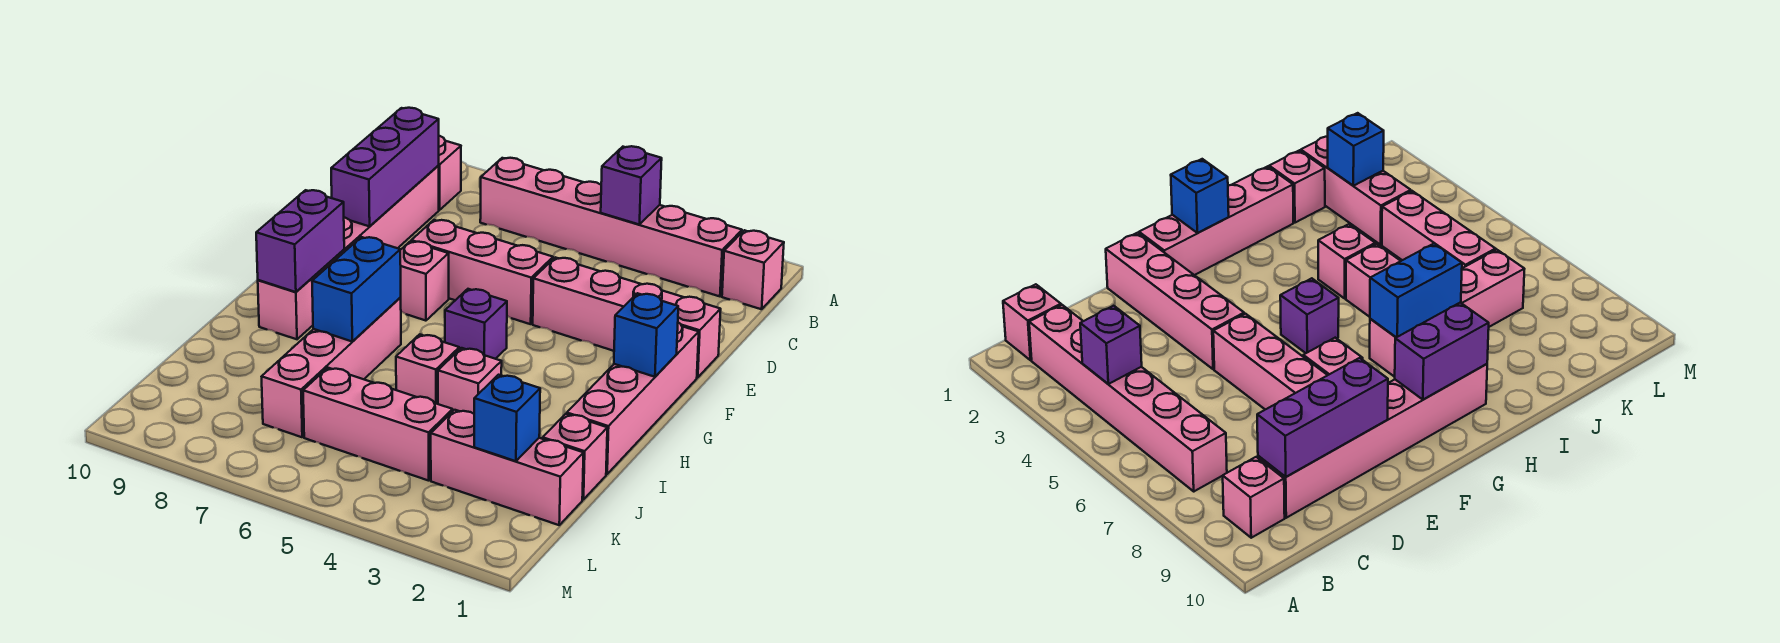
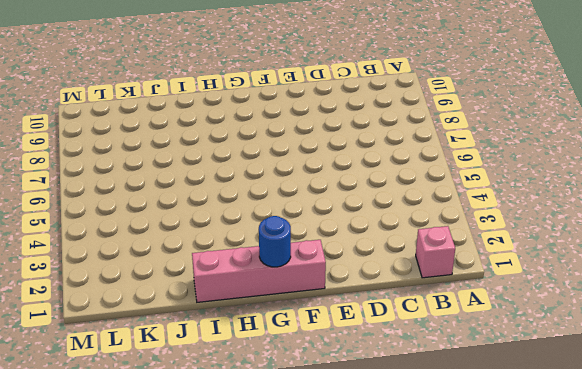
blue 1x1 round brick [259,216,291,267] -> blue 1x1 brick [614,293,678,377]
none -> pink 1x6 brick [480,158,742,296]
none -> pink 1x1 brick [438,136,461,210]
none -> pink 1x6 brick [258,166,439,339]

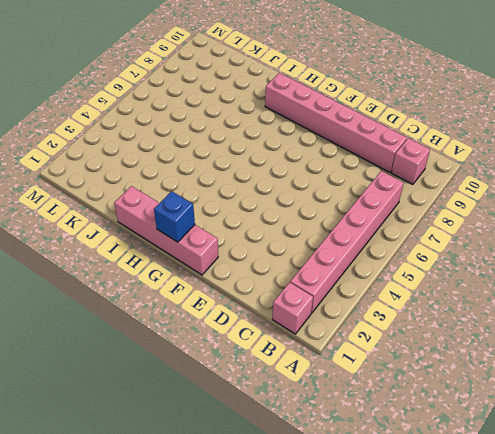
none -> pink 1x4 brick [533,257,721,377]
none -> pink 1x3 brick [411,220,553,324]
none -> pink 1x1 brick [400,241,449,321]

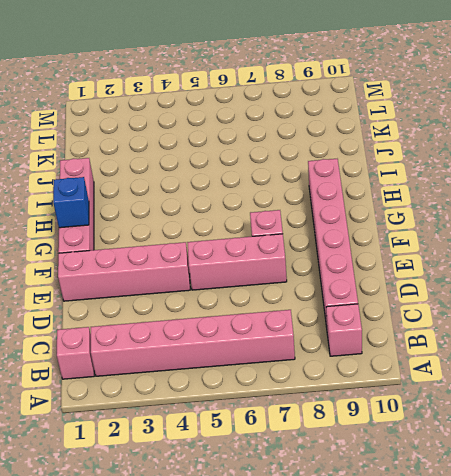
none -> purple 1x1 brick [445,289,507,359]
none -> pink 1x4 brick [262,297,401,437]
none -> pink 1x1 brick [438,348,502,414]

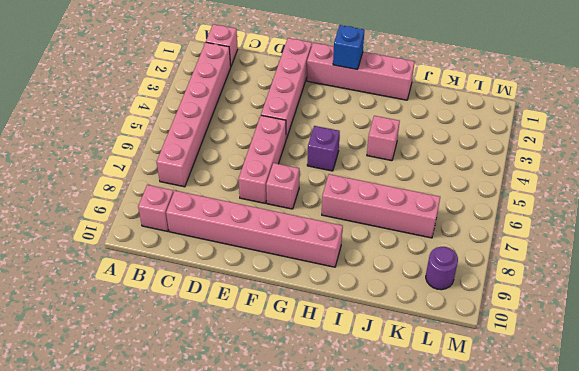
purple 1x1 round brick [426,247,458,290] -> none
none -> pink 1x1 brick [396,334,459,404]
none -> pink 1x1 brick [543,414,607,500]
none -> pink 1x3 brick [431,410,584,525]

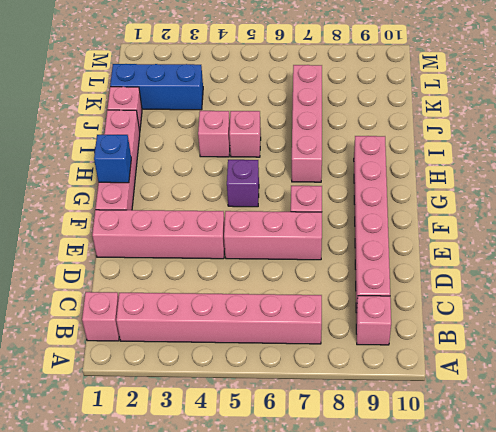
blue 1x3 brick [110,64,203,110] -> pink 1x3 brick [431,410,584,525]
none -> pink 1x3 brick [303,368,453,481]
none -> purple 1x1 brick [601,146,662,225]
none -> purple 1x3 brick [331,108,439,226]

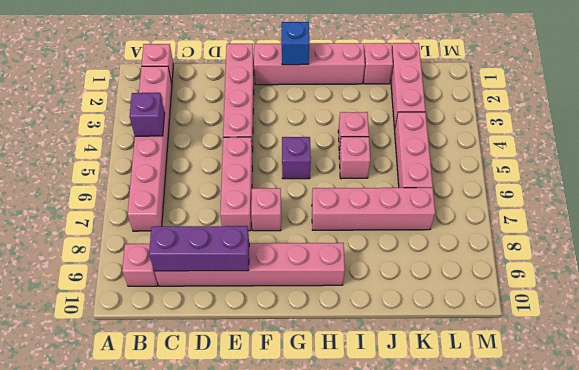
none -> purple 1x2 brick [256,190,344,292]
none -> blue 1x2 brick [312,237,401,342]
none -> blue 1x1 brick [474,375,540,461]

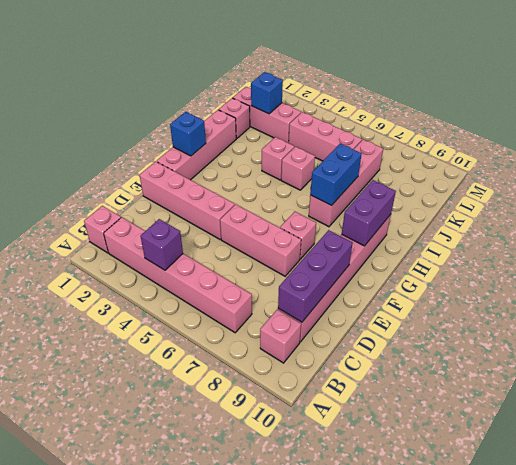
none -> purple 1x1 brick [445,289,507,359]

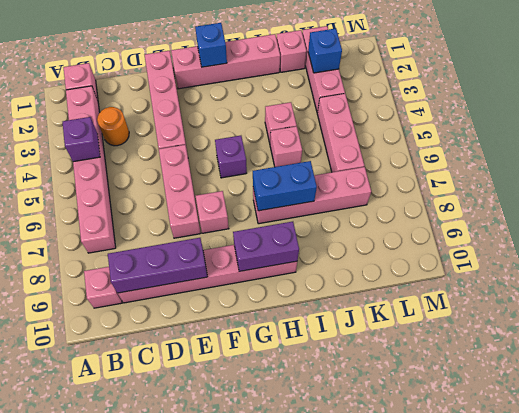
orange 1x1 round brick [97,107,129,146] -> none

